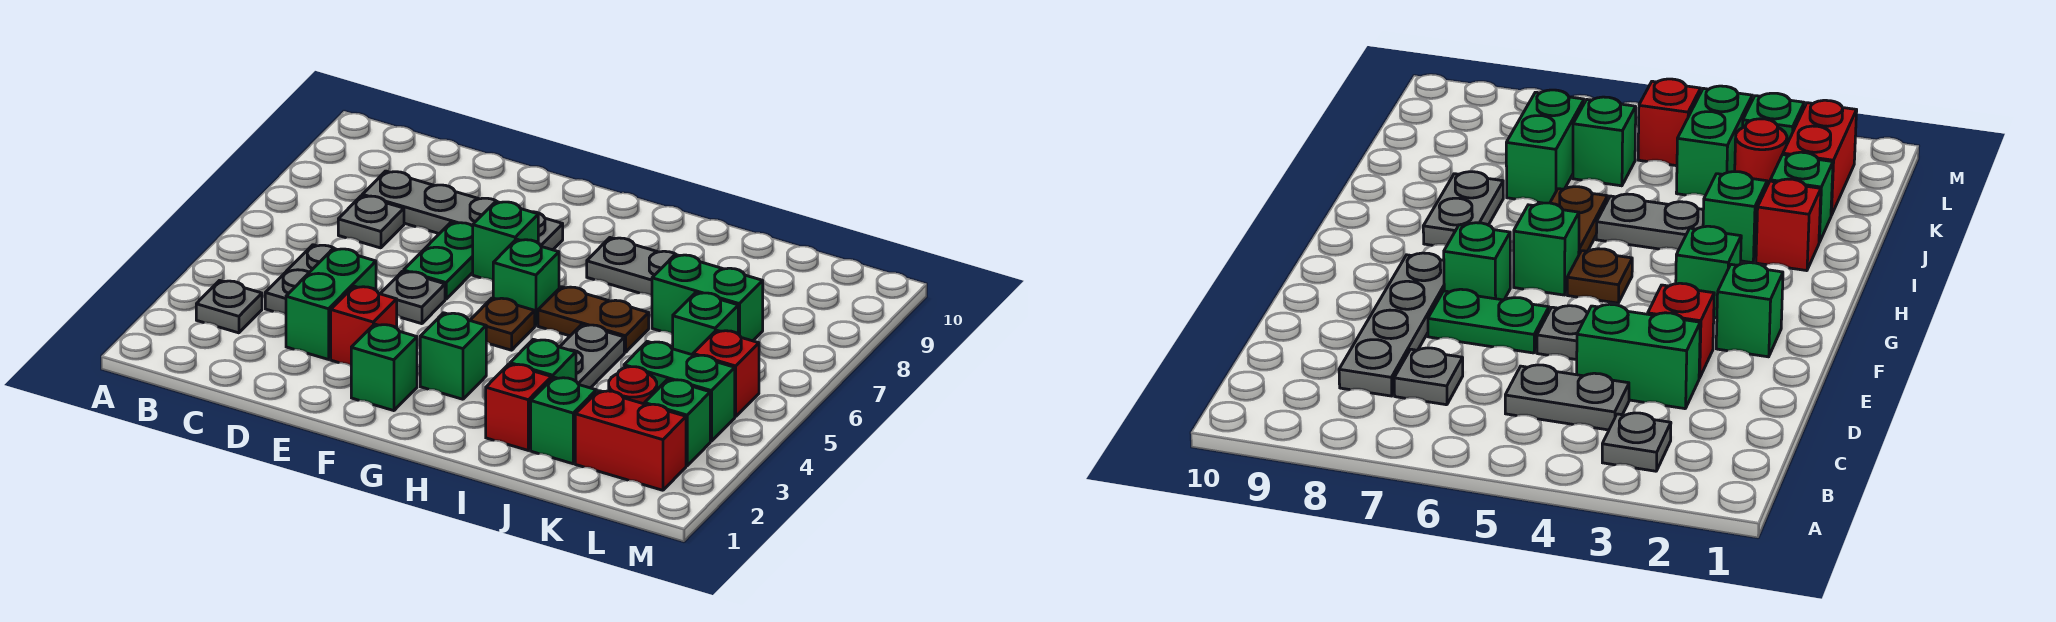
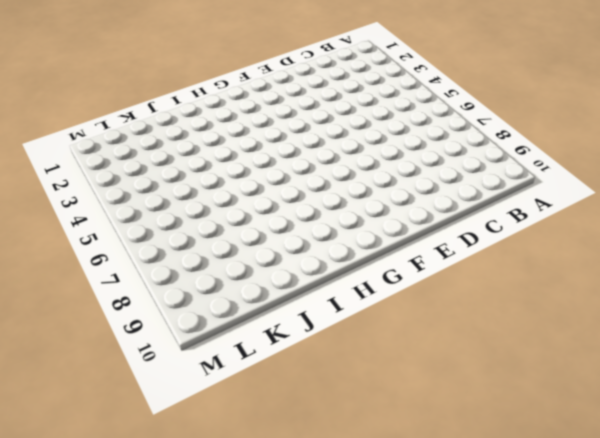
none -> grey 1x1 plate [196,281,262,333]
none -> grey 1x2 plate [265,245,333,314]
none -> grey 1x1 plate [338,196,404,248]

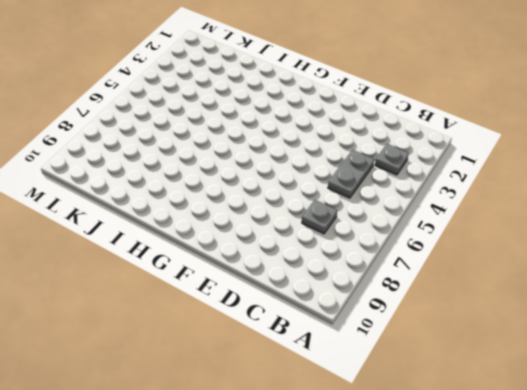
none -> grey 1x4 plate [362,171,563,250]
none -> green 1x2 brick [286,248,376,359]
none -> red 1x1 brick [331,286,397,365]

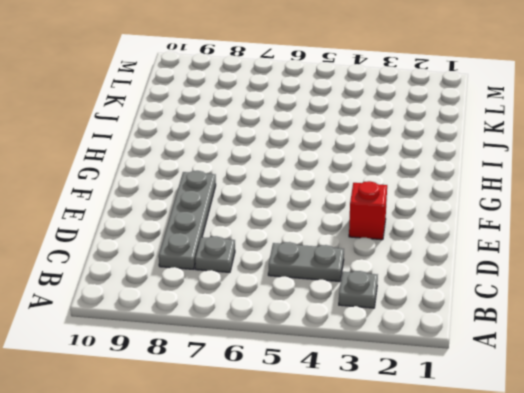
none -> green 1x2 brick [286,248,376,359]
none -> grey 1x1 plate [380,271,445,324]
none -> green 1x2 plate [404,222,473,299]

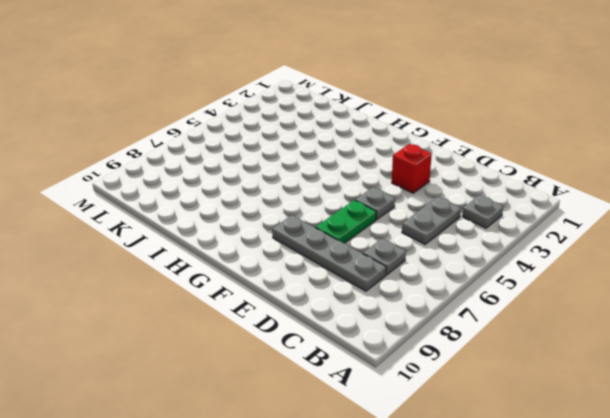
none -> green 1x2 brick [286,248,376,359]
none -> green 1x1 brick [351,324,417,411]
none -> green 1x1 brick [473,201,538,280]

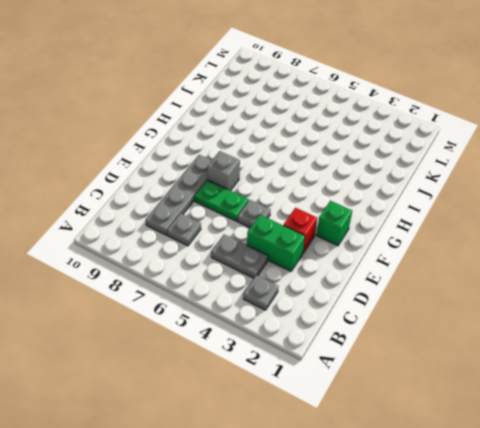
grey 1x1 brick [207,151,240,191] -> green 1x1 brick [473,201,538,280]
none -> green 1x1 brick [420,313,486,399]
none -> brown 1x1 plate [470,298,535,350]
none -> green 1x1 brick [493,239,559,326]

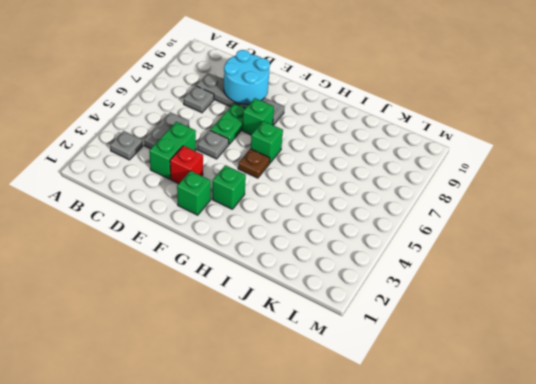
cyan 2x2 round brick [224,50,270,104] -> none
none -> brown 1x2 plate [538,287,649,352]
none -> grey 1x2 plate [587,238,676,296]
none -> red 1x1 brick [486,364,552,450]

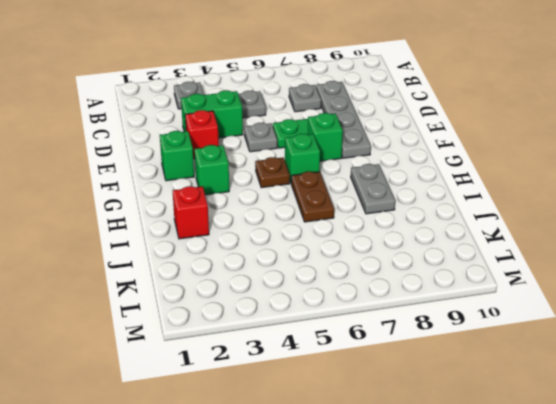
none -> green 1x1 brick [510,339,576,381]
none -> grey 1x2 plate [560,325,624,388]
none -> green 1x1 brick [531,377,596,464]

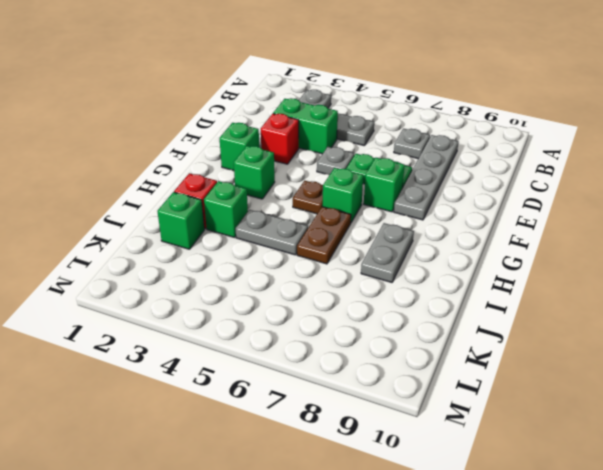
none -> green 1x2 brick [652,255,763,341]
none -> red 1x2 brick [575,391,686,490]
none -> red 1x1 round brick [609,367,657,404]

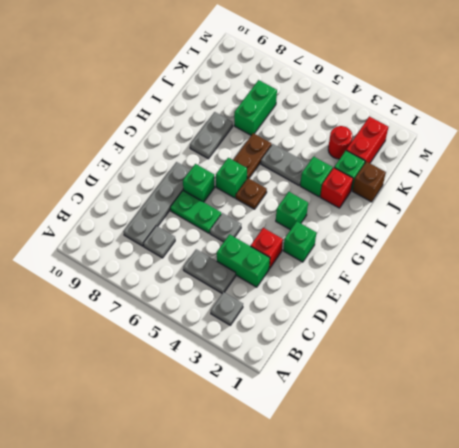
brown 1x1 brick [352,162,386,202] -> none
none -> green 1x2 brick [624,341,735,441]
none -> green 1x1 brick [673,292,738,355]
none -> green 1x1 brick [645,379,710,466]

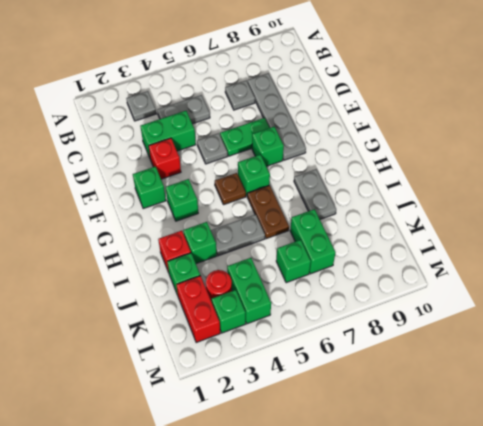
none -> red 1x1 brick [693,330,759,417]

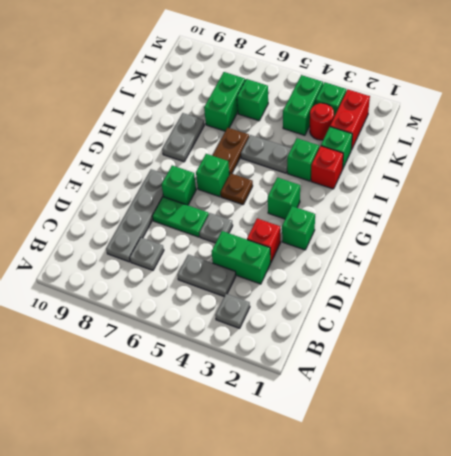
none -> red 1x1 brick [693,330,759,417]

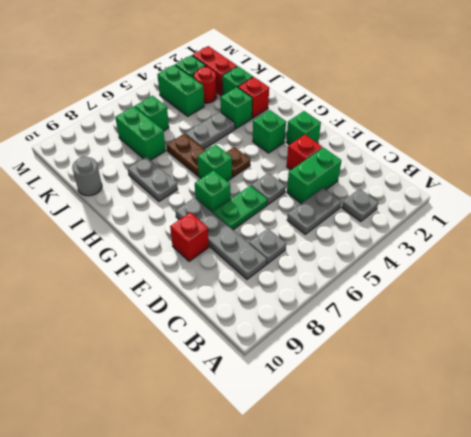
red 1x1 brick [170,212,209,261] -> red 1x1 brick moved to [693,330,759,417]
grey 1x1 round brick [72,157,102,196] -> none

